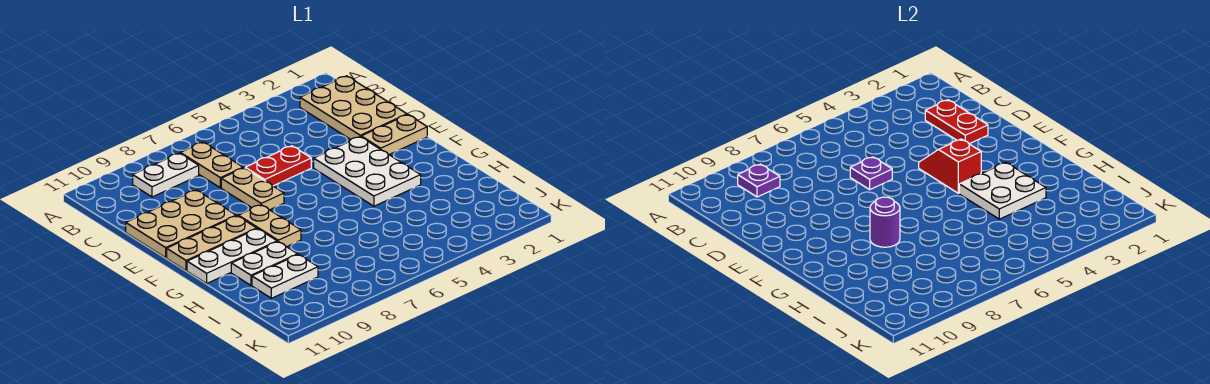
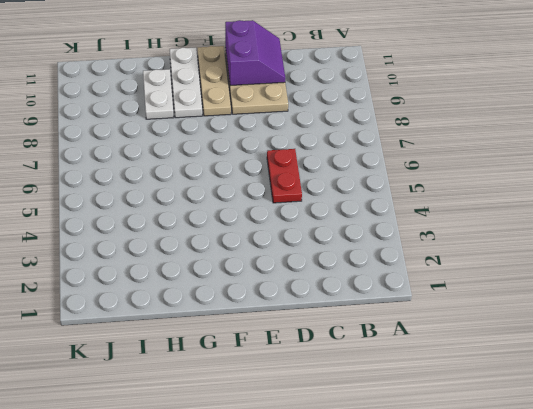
purple 2x2 slope [225,20,285,86] -> none
none -> tan 2x3 plate [300,76,407,139]
none -> tan 1x2 plate [180,142,243,188]
none -> white 1x2 plate [133,153,199,197]

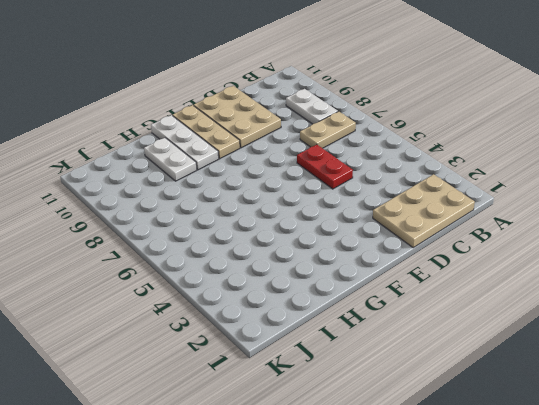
none -> tan 1x2 plate [221,168,284,210]
none -> tan 1x2 plate [361,115,427,155]
none -> white 2x3 plate [314,137,421,206]

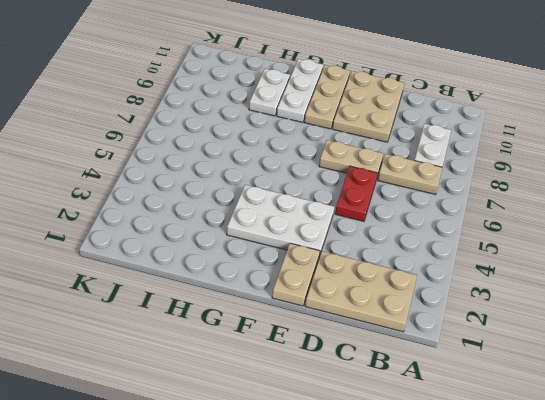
none -> tan 1x2 plate [238,205,301,247]
none -> white 1x2 plate [252,255,318,298]
none -> purple 1x1 plate [738,164,780,197]

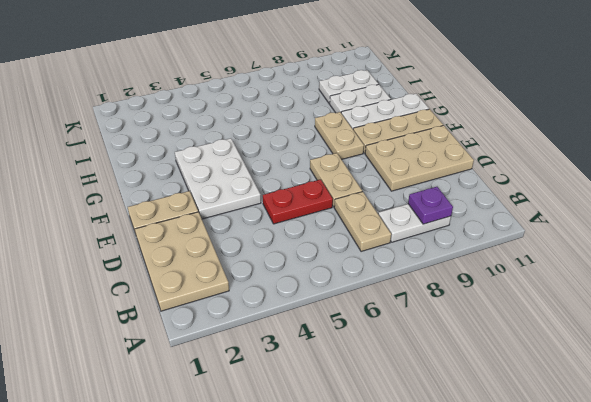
none -> red 1x2 plate [925,100,988,144]
none -> purple 1x1 plate [850,157,892,189]
none -> red 1x2 slope [919,139,981,193]

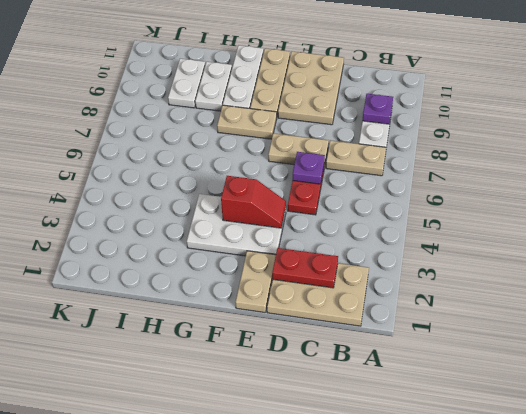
none -> white 2x2 plate [959,163,1046,219]
none -> purple 1x1 round brick [870,197,900,247]

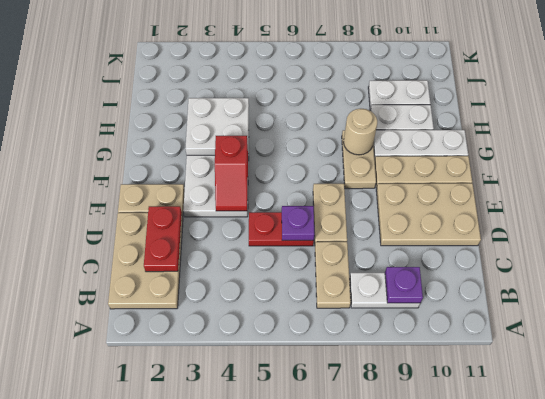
tan 1x1 round brick [343,109,377,155] -> purple 1x1 round brick [870,197,900,247]

